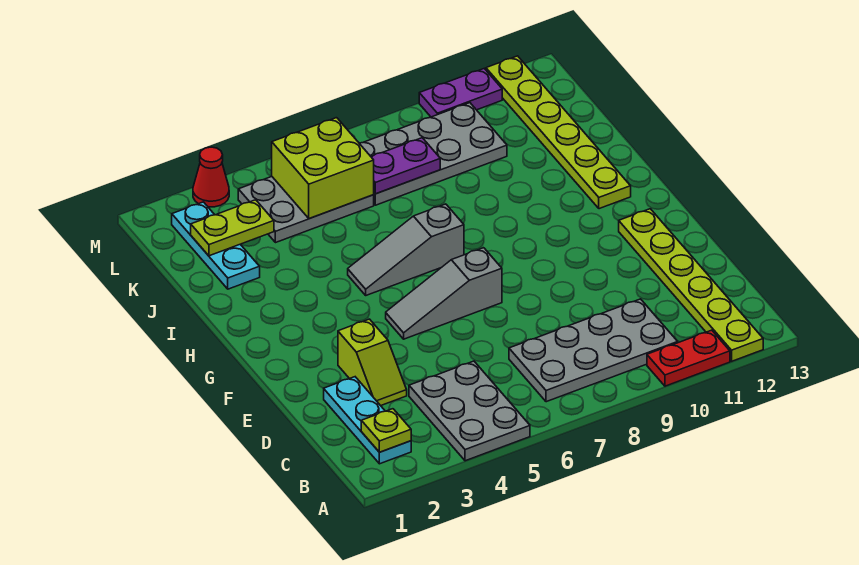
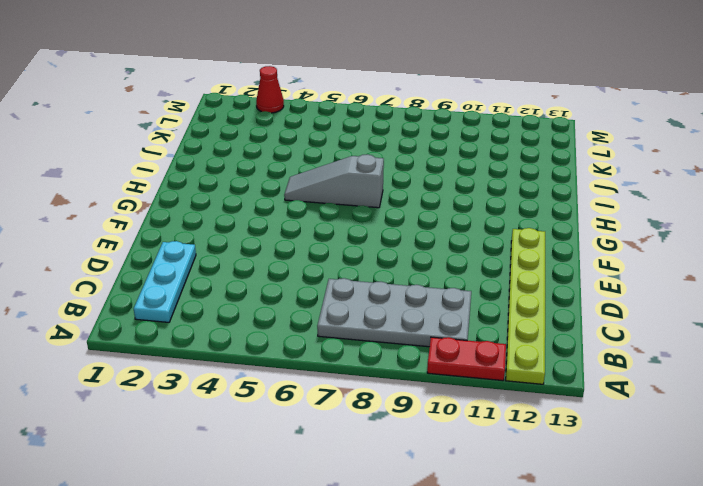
none -> grey 2x3 plate [409,361,530,461]
none -> lime 1x2 slope [338,319,407,406]
none -> grey 1x3 slope [386,248,502,339]

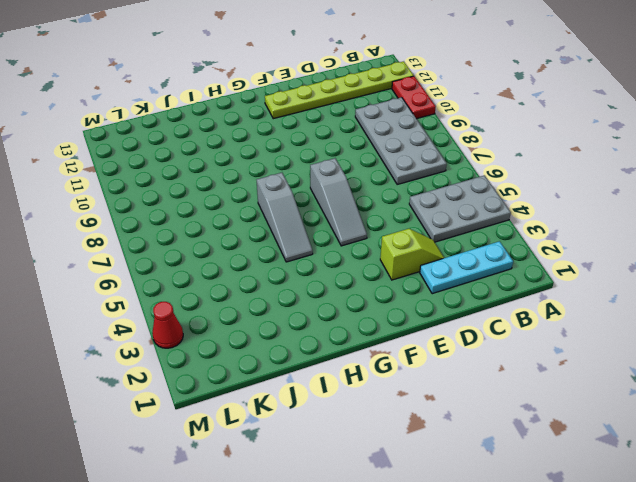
none -> lime 1x6 plate [486,56,631,209]
none -> cyan 1x3 plate [172,202,260,289]
none -> grey 2x3 plate [238,176,374,243]

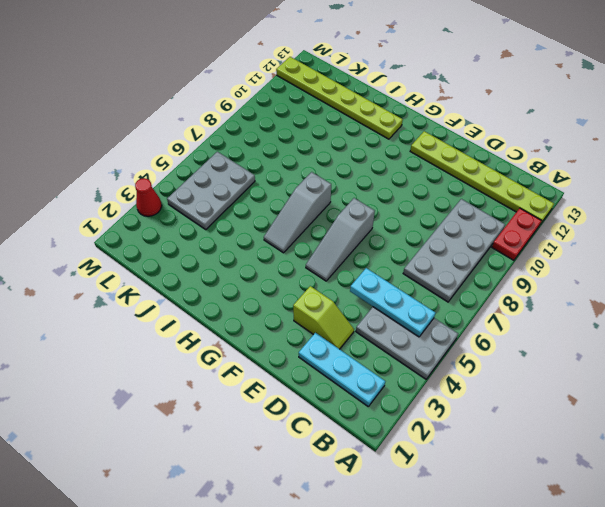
cyan 1x3 plate [350,268,435,337] -> cyan 1x3 plate moved to [172,202,260,289]
none -> grey 2x4 plate [359,103,507,205]
none -> purple 1x2 plate [419,69,502,117]
none -> lime 1x1 plate [361,409,411,452]

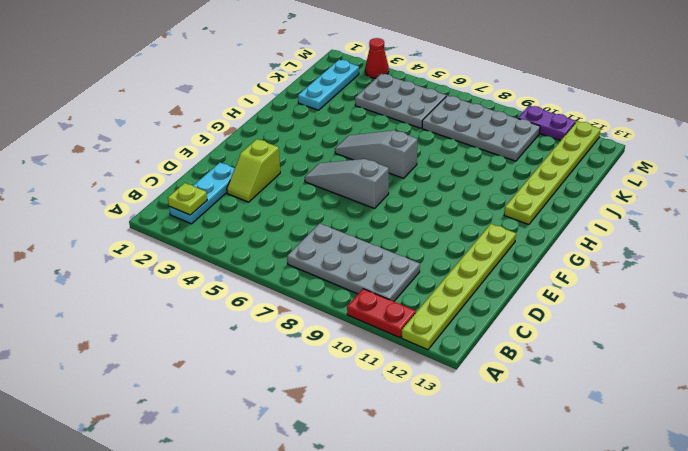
none -> grey 2x3 plate [409,361,530,461]
none -> lime 1x2 plate [191,200,274,256]
none -> lime 2x2 brick [272,118,374,219]

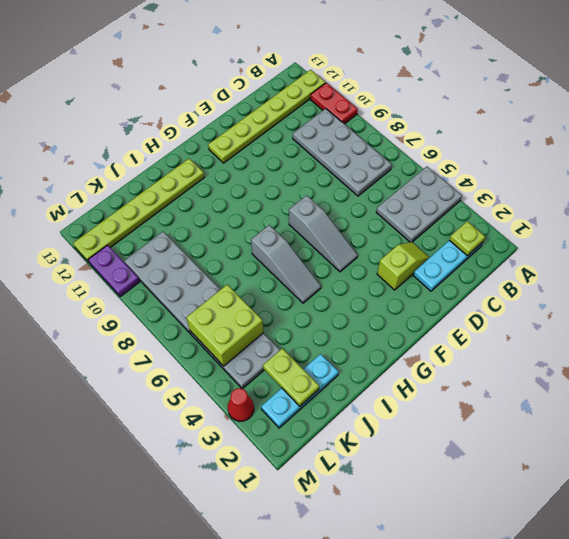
none -> purple 1x2 plate [372,138,440,194]

